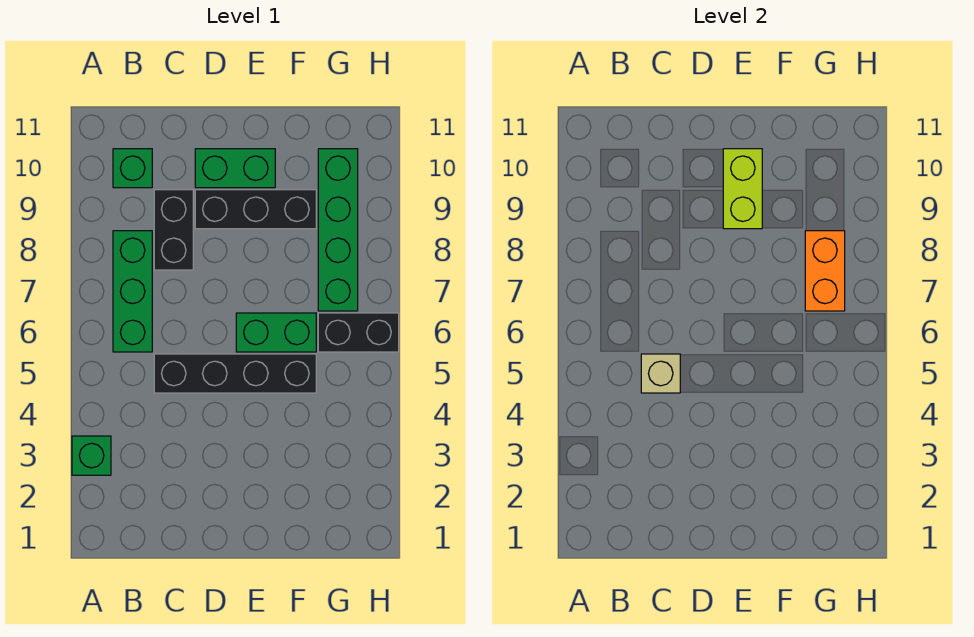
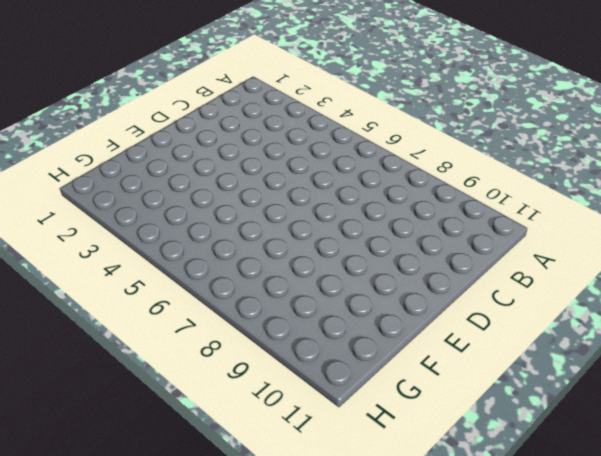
none -> green 1x1 brick [72,436,111,475]
none -> green 1x3 brick [113,231,152,352]
none -> green 1x1 brick [113,149,152,188]

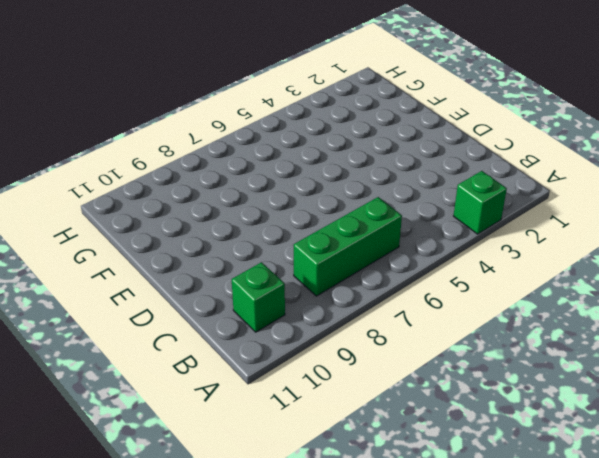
none -> black 1x4 brick [154,354,316,393]
none -> black 1x2 brick [154,190,193,270]
none -> black 1x3 brick [195,190,316,229]

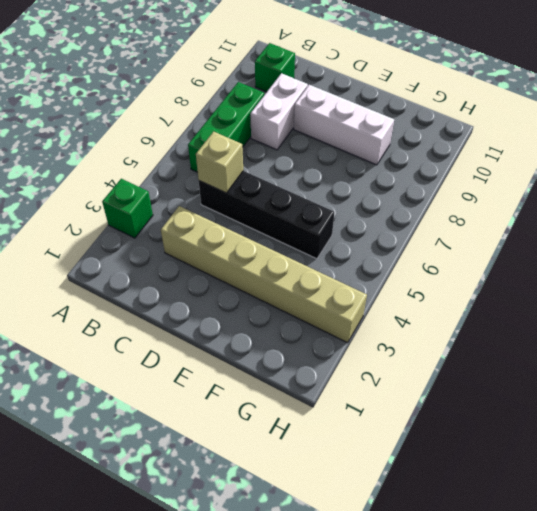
tan 1x6 brick [161,206,367,343] -> none
white 1x2 brick [250,73,308,150] -> black 1x2 brick [154,190,193,270]
white 1x3 brick [294,85,394,165] -> black 1x3 brick [195,190,316,229]
none -> green 1x2 brick [195,149,275,188]
none -> green 1x2 brick [236,313,316,352]
none -> black 1x2 brick [318,313,399,352]

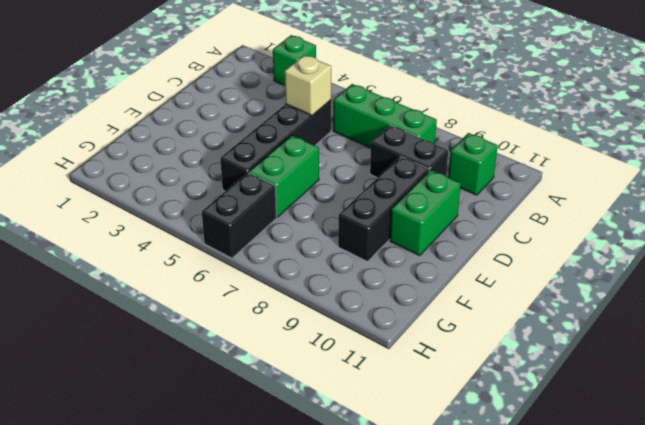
none -> green 1x4 brick [318,149,358,311]
none -> lime 1x2 brick [723,149,762,229]
none -> orange 1x2 brick [805,231,845,311]

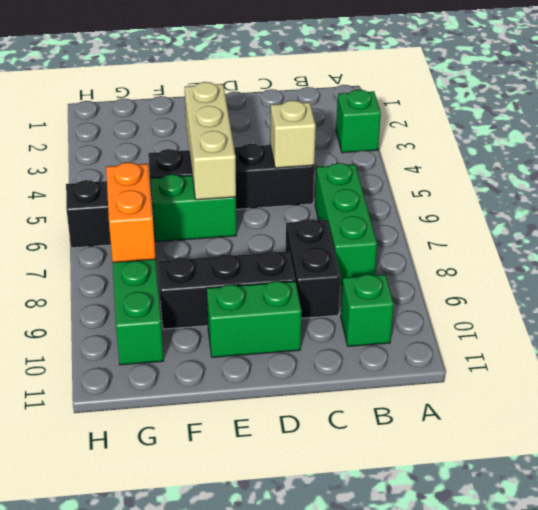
tan 1x3 brick [185,82,236,200] -> none
none -> lime 1x2 brick [723,149,762,229]

